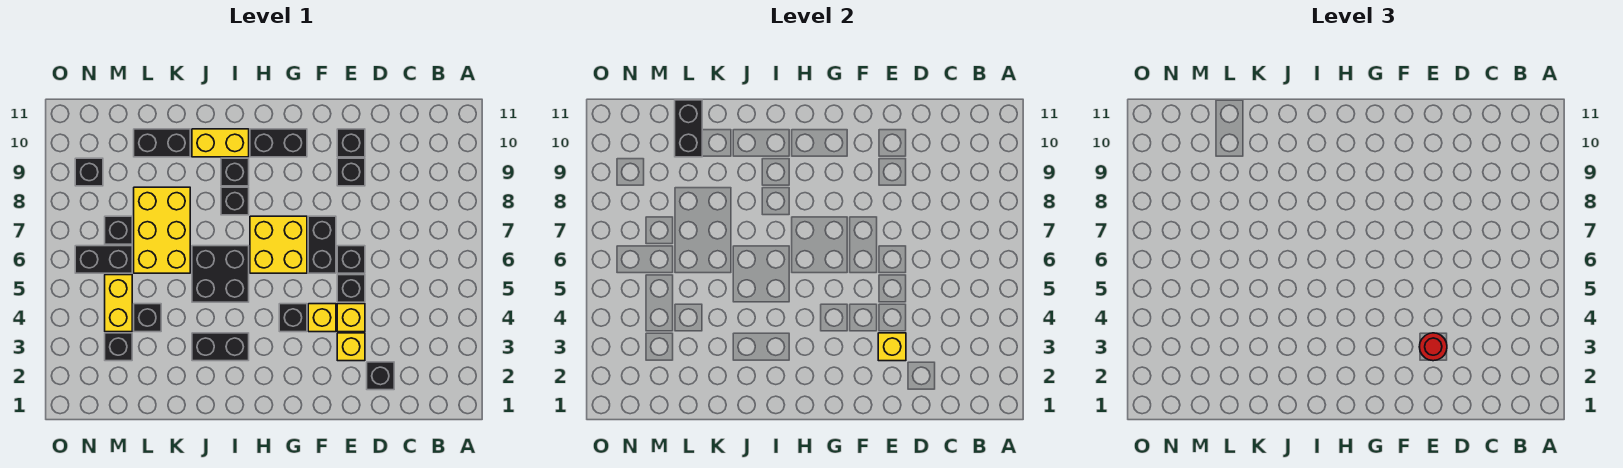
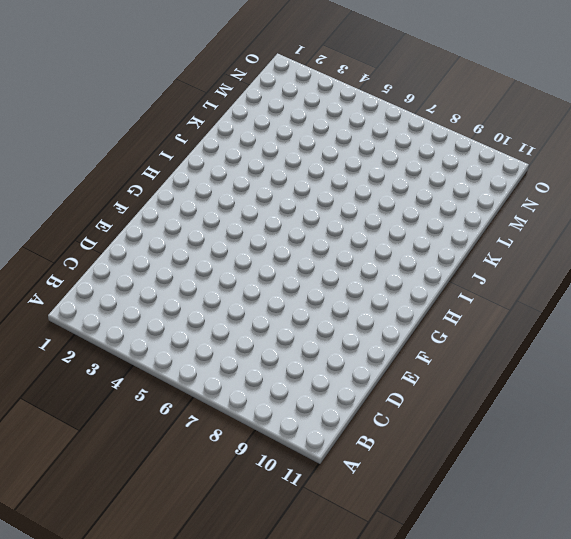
none -> black 1x1 brick [367,362,394,390]
none -> yellow 1x1 brick [337,333,365,361]
none -> yellow 1x1 brick [337,304,365,332]

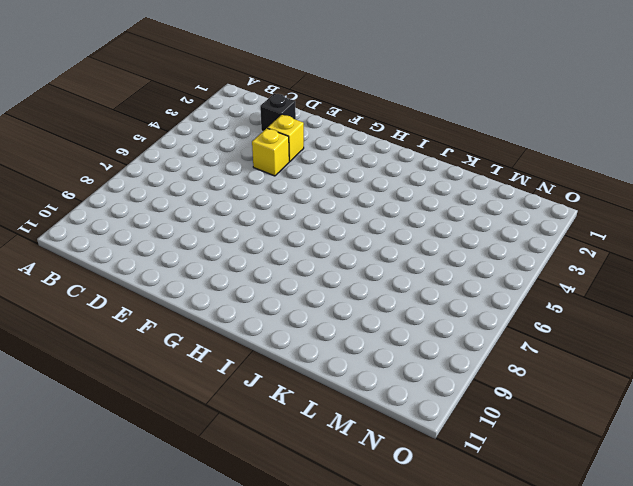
none -> black 1x1 brick [337,275,365,302]
none -> black 1x1 brick [337,246,365,273]
none -> black 1x1 brick [337,158,365,186]

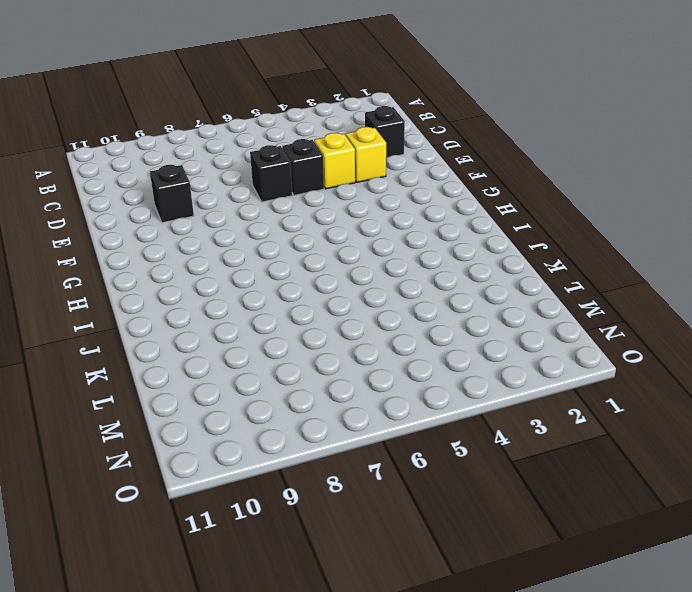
none -> black 1x1 brick [337,129,365,157]
none -> yellow 1x1 brick [308,304,336,332]
none -> black 1x2 brick [308,216,336,273]

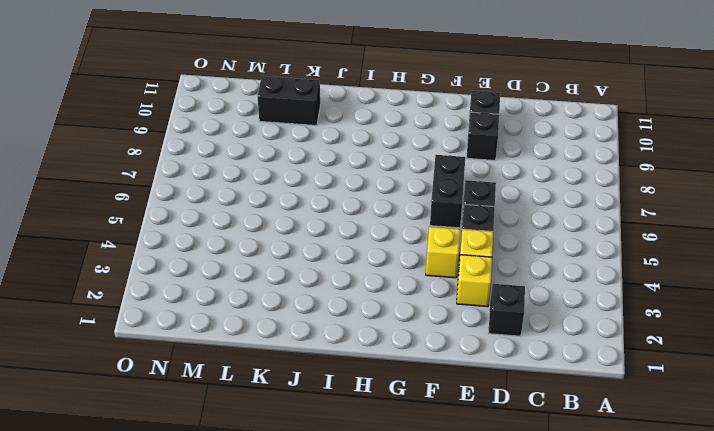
none -> black 1x1 brick [279,304,307,332]
none -> yellow 2x2 brick [250,216,307,273]
none -> black 1x2 brick [250,129,307,157]

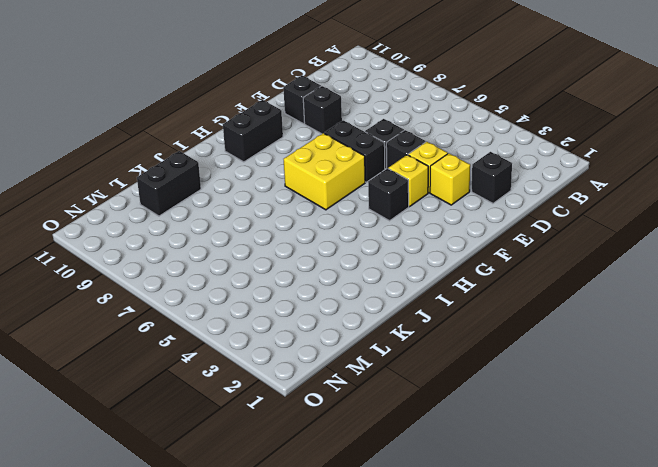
none -> black 1x2 brick [192,333,249,361]
none -> black 2x2 brick [192,246,249,302]
none -> black 1x1 brick [221,187,249,215]

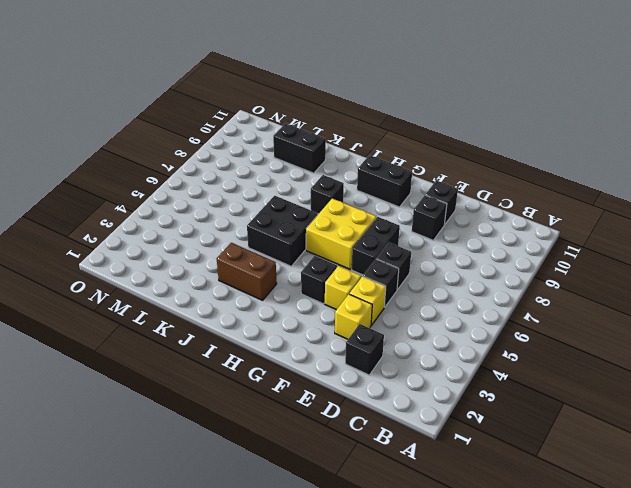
brown 1x2 brick [217,243,277,300] -> black 1x2 brick [192,333,249,361]
none -> black 1x1 brick [221,158,249,186]
none -> yellow 1x2 brick [192,129,249,157]
none -> yellow 2x3 brick [134,187,190,273]

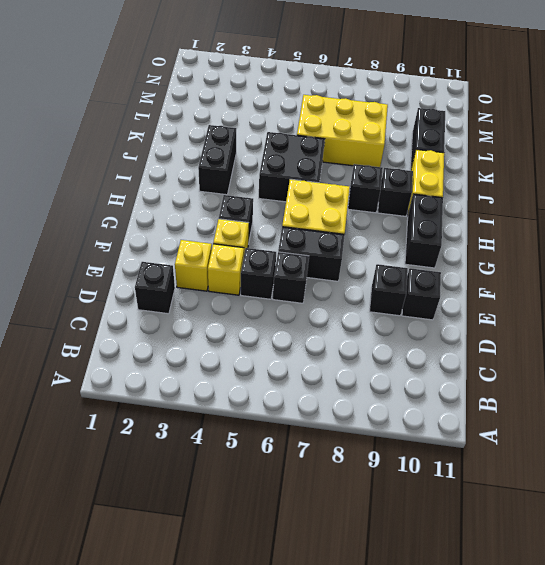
none -> black 1x1 brick [134,304,161,332]
none -> black 1x1 brick [105,333,132,361]
none -> yellow 1x2 brick [105,275,132,332]

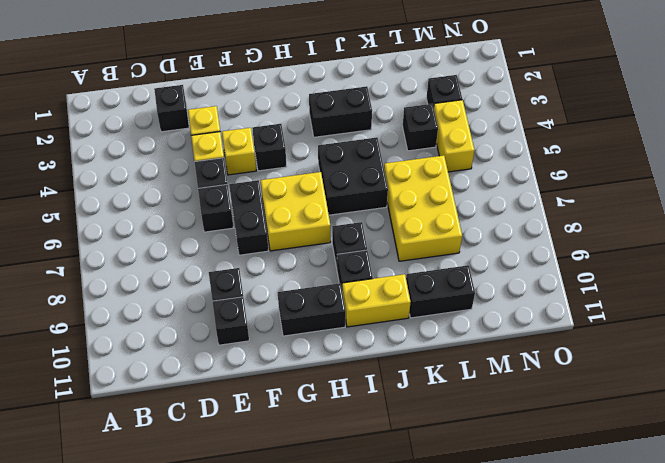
none -> black 1x2 brick [75,246,132,273]
none -> black 1x1 brick [105,216,132,244]
none -> black 1x1 brick [75,158,103,186]

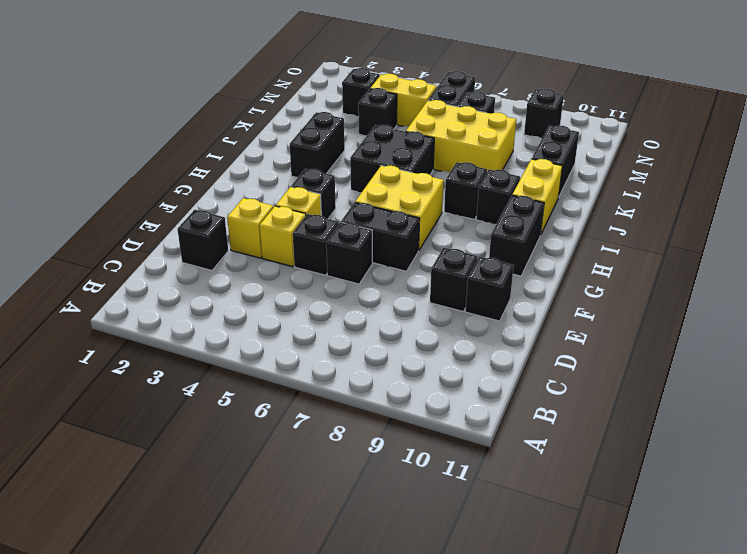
none -> yellow 1x1 brick [878,333,906,361]
none -> black 1x2 brick [675,100,702,157]
none -> red 1x1 round brick [1419,333,1447,361]

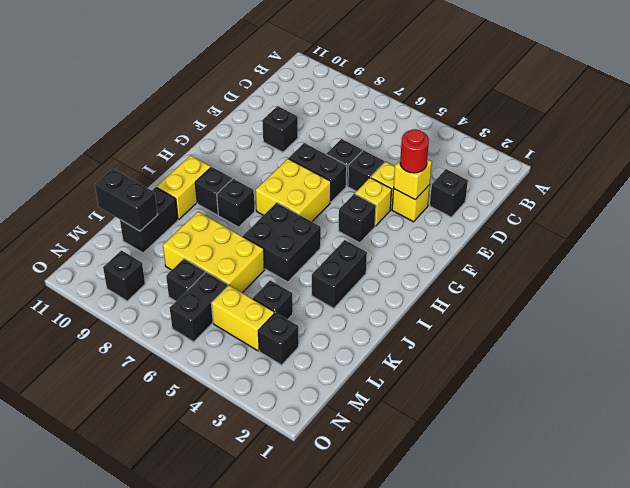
none -> black 1x1 brick [337,129,365,157]
none -> black 1x2 brick [250,129,307,157]

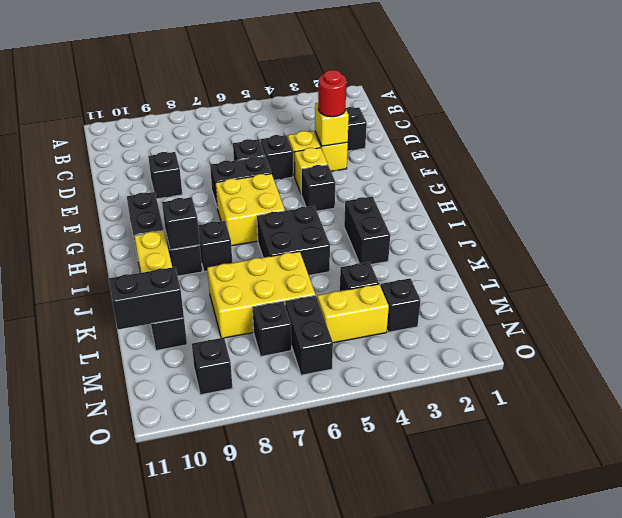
black 1x1 brick [162,197,200,250] -> black 1x1 brick moved to [337,129,365,157]

